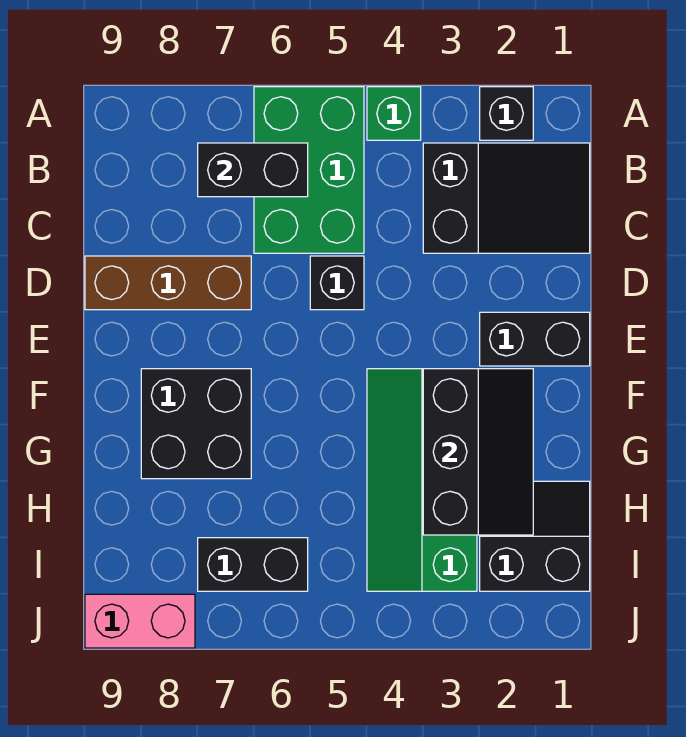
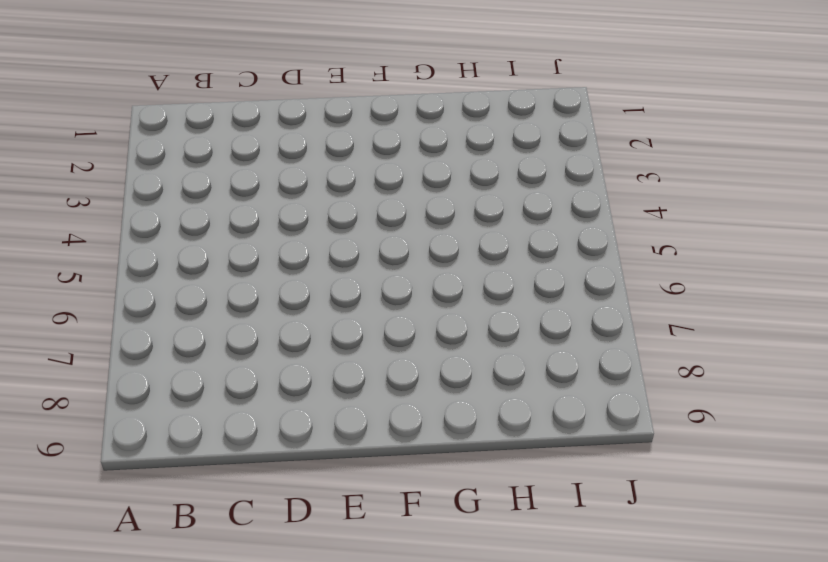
none -> black 1x1 brick [480,87,533,140]
none -> green 1x1 brick [367,87,421,140]
none -> green 2x3 brick [254,87,364,253]

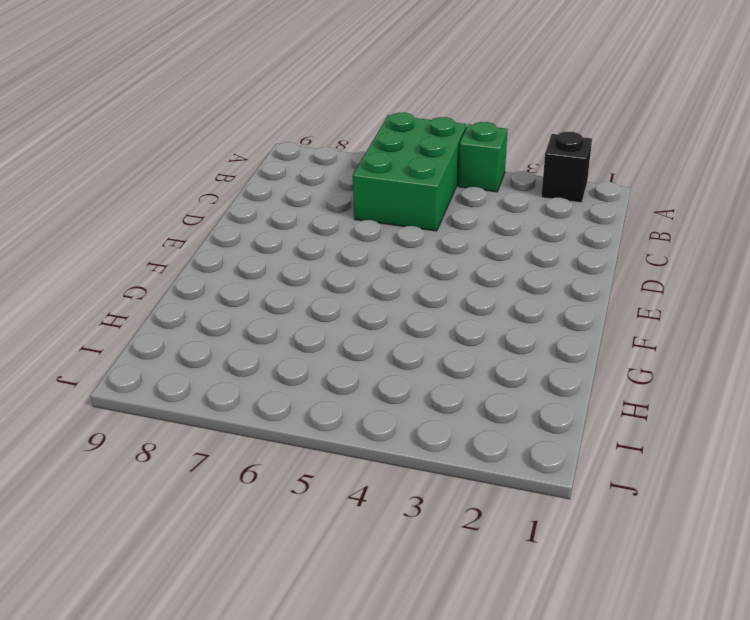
none -> black 2x3 slope [423,143,590,253]
none -> black 1x1 brick [310,256,364,310]
none -> brown 1x3 brick [85,256,251,310]

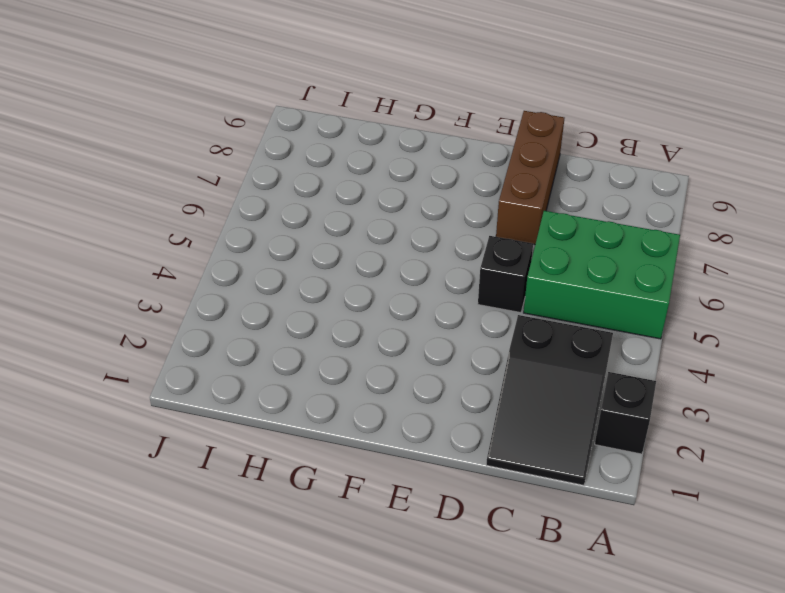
none -> green 1x1 brick [367,87,421,140]
none -> black 1x2 brick [480,312,590,366]
none -> green 2x4 slope [367,369,477,591]

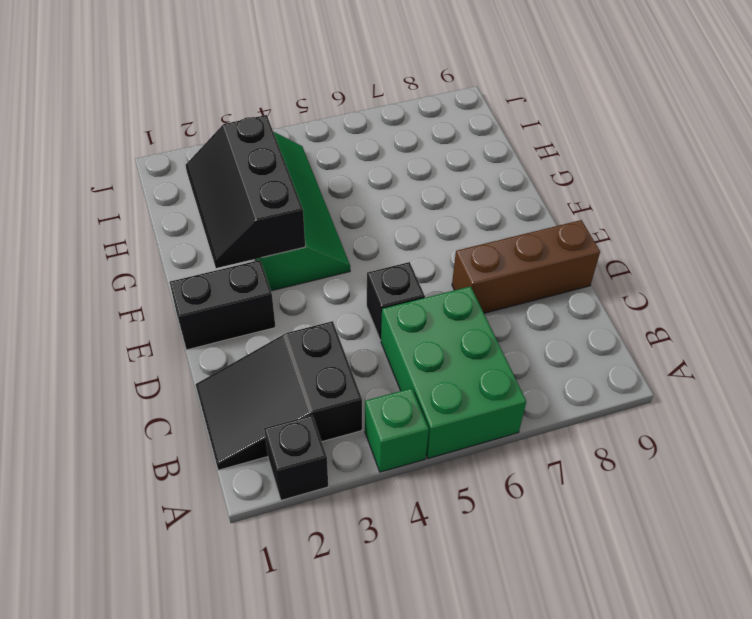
none -> black 2x2 brick [141,369,251,479]
none -> black 2x2 slope [480,481,590,591]
none -> black 1x2 brick [198,538,308,591]

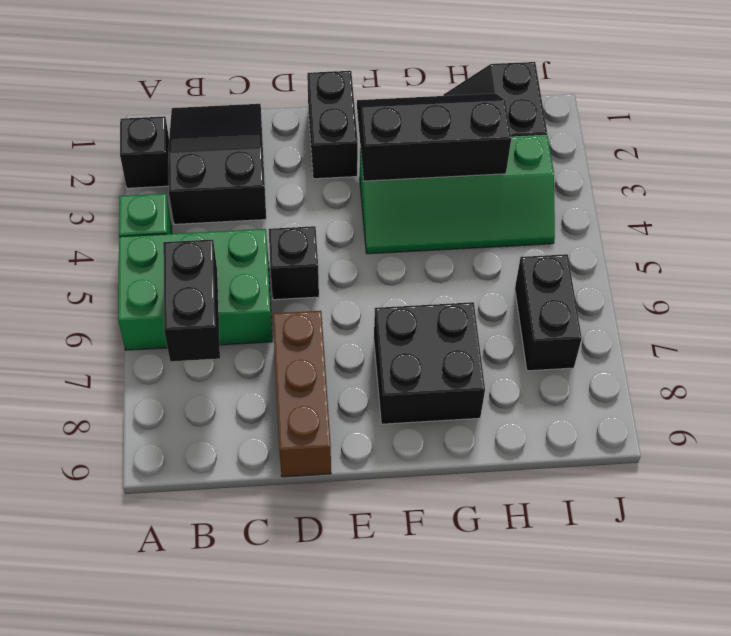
none -> pink 1x2 brick [85,594,195,648]

